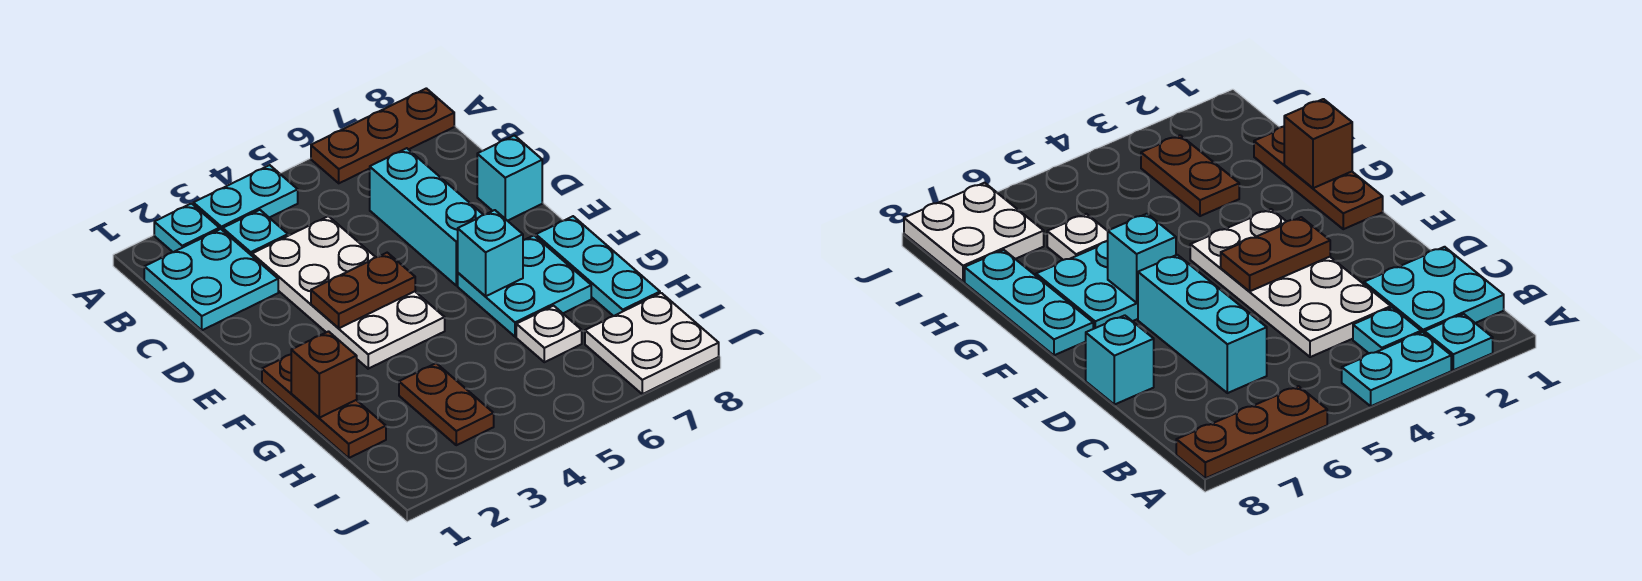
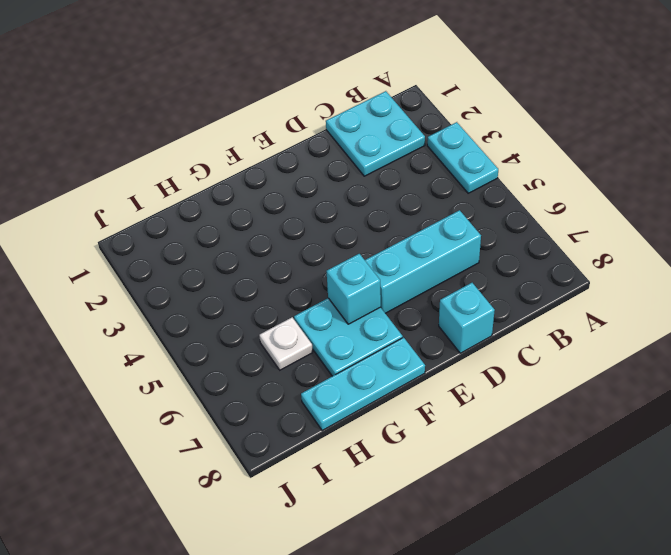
none -> cyan 1x1 plate [154,204,219,252]
none -> brown 1x3 plate [311,88,454,183]
none -> cyan 1x1 plate [223,210,288,256]

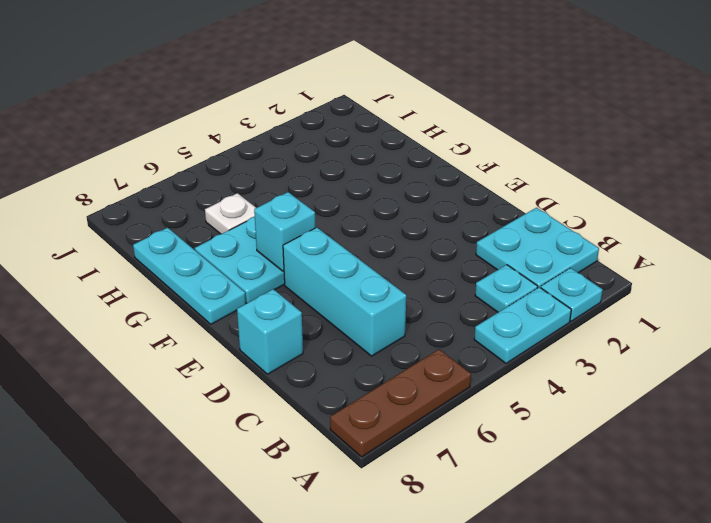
none -> white 2x4 plate [252,216,445,369]
none -> brown 1x3 plate [262,355,386,458]
none -> brown 1x2 plate [399,363,494,445]

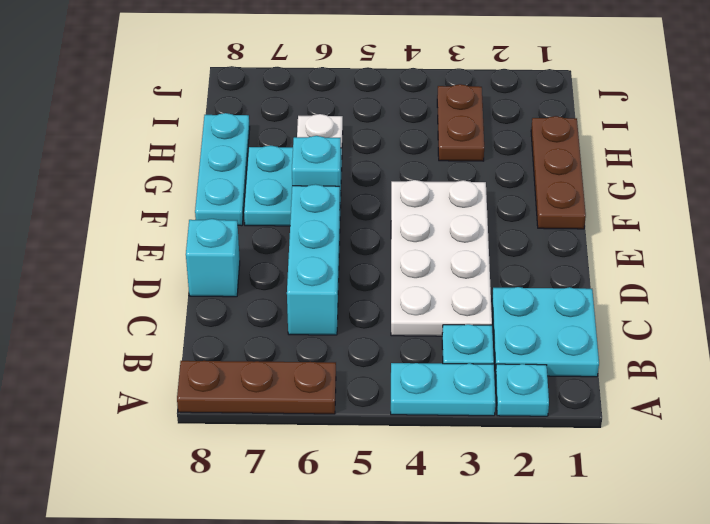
none -> white 2x2 plate [585,293,719,394]
none -> brown 1x2 plate [311,253,415,328]
none -> brown 1x1 brick [291,332,357,418]

